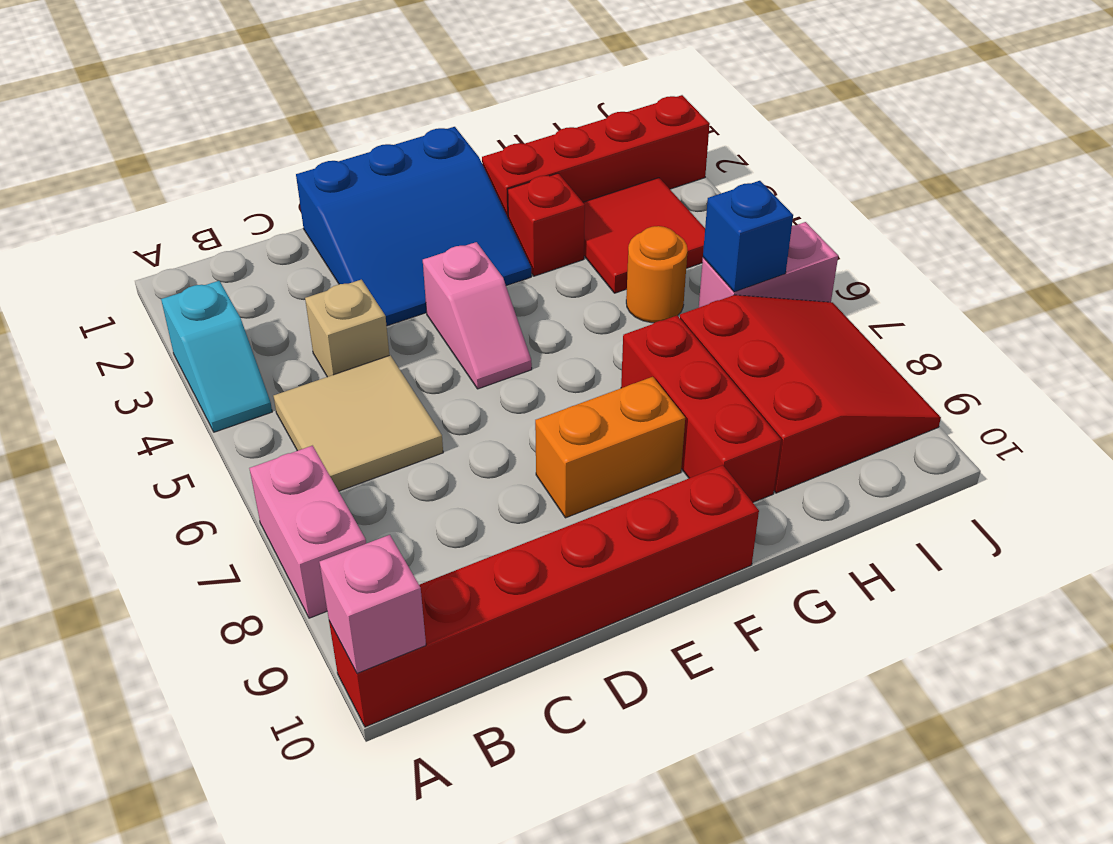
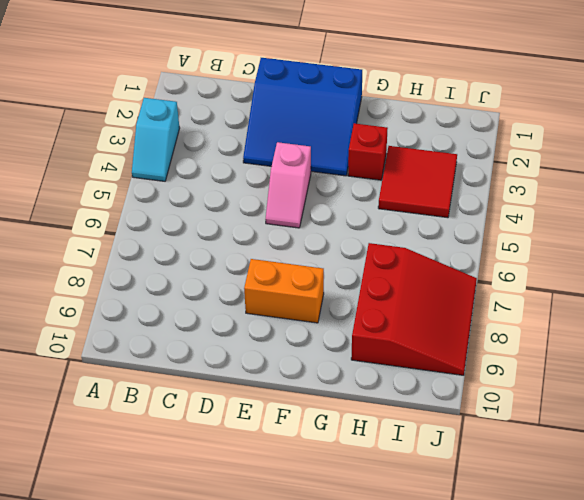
none -> pink 1x2 brick [249,446,366,618]
none -> red 1x6 brick [329,465,759,727]
none -> tan 2x2 tile [273,355,443,491]

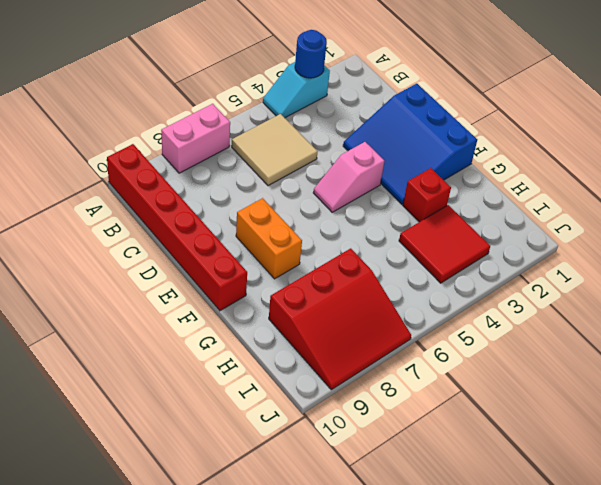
blue 1x1 round brick [295,30,327,78] -> none
none -> tan 1x1 brick [305,280,389,377]
none -> red 1x4 brick [482,95,710,217]
none -> red 1x3 brick [621,315,781,502]

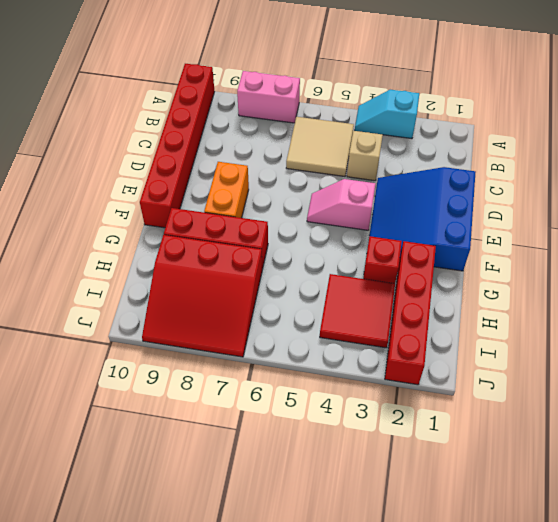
none -> orange 1x1 round brick [626,226,687,323]
none -> pink 1x2 brick [699,222,838,307]
none -> pink 1x1 brick [320,535,426,673]

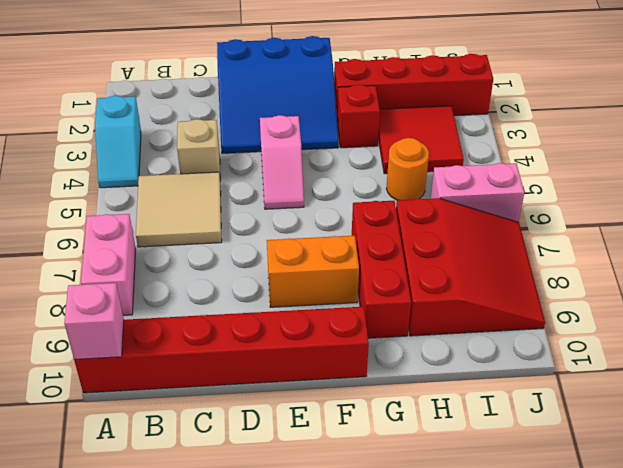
none -> blue 1x1 brick [703,181,793,292]

